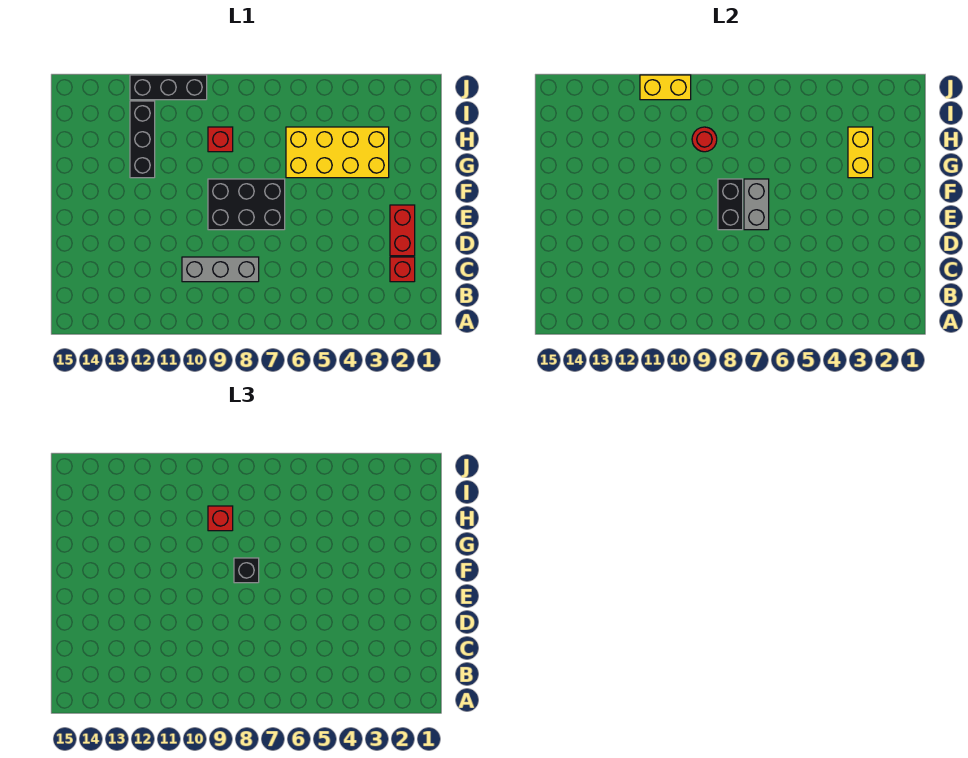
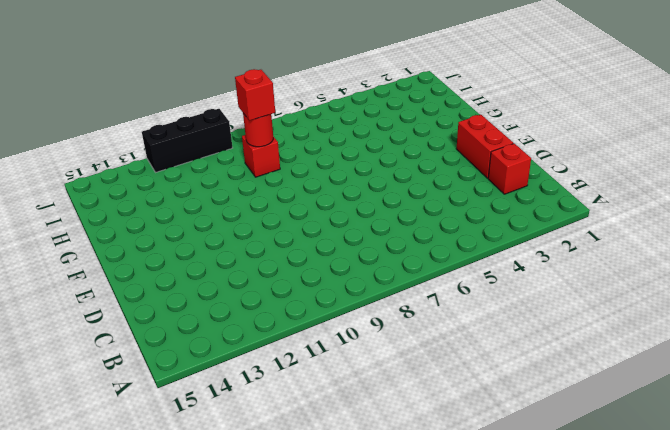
none -> grey 1x3 brick [182,257,259,282]
none -> black 2x3 brick [208,179,285,230]
none -> yellow 2x4 brick [286,127,389,178]

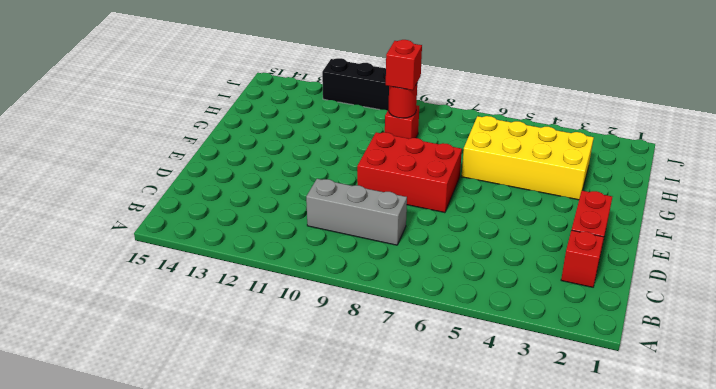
red 2x3 brick [357,132,462,213] -> black 2x3 brick [208,179,285,230]
none -> black 1x3 brick [130,101,155,178]
none -> grey 1x2 brick [744,179,769,230]
none -> black 1x2 brick [718,179,743,230]

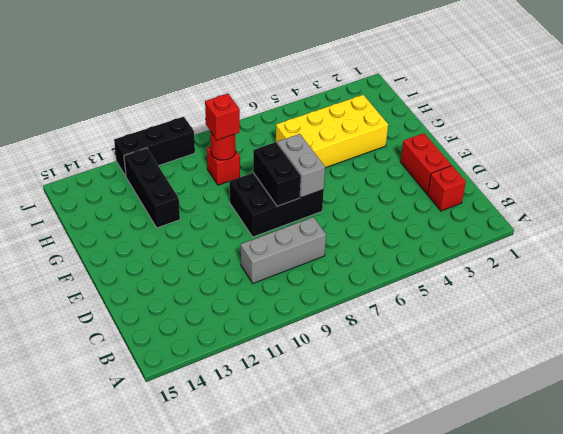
none -> yellow 1x2 brick [848,127,873,178]
none -> yellow 1x2 brick [640,75,691,100]
none -> black 1x1 brick [234,558,259,583]

